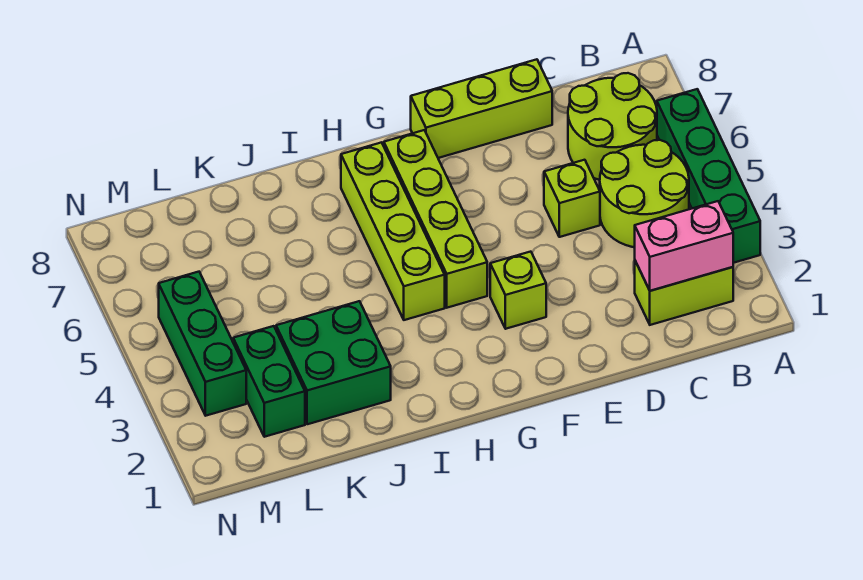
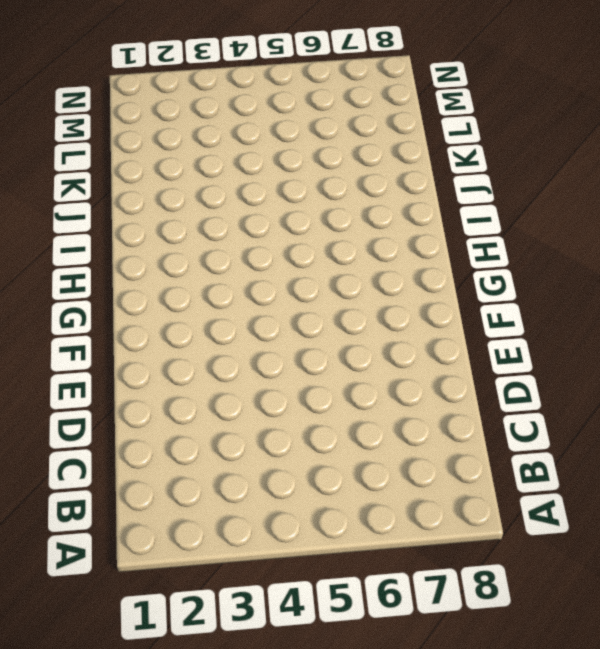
none -> green 1x4 brick [657,89,760,263]
none -> lime 1x2 brick [635,261,733,325]
none -> lime 2x2 round brick [600,140,689,247]

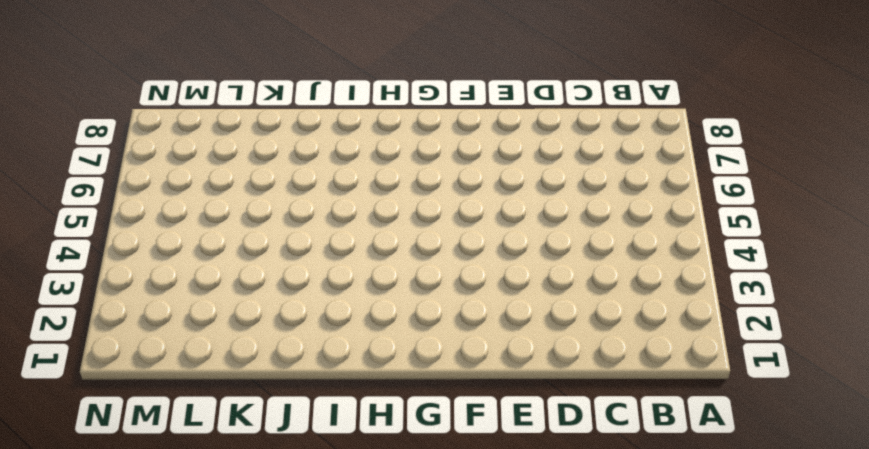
none -> green 1x4 brick [657,89,760,263]
none -> lime 1x2 brick [635,261,733,325]
none -> lime 2x2 round brick [600,140,689,247]

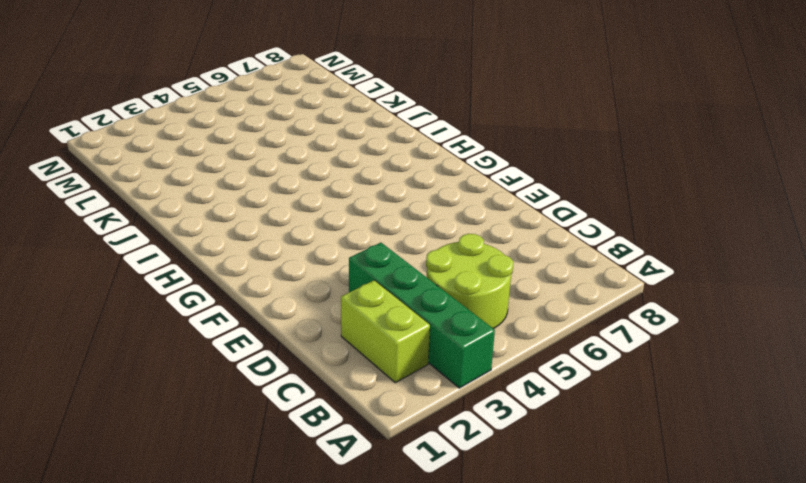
green 1x4 brick [349,243,495,388] -> green 1x4 brick turned to [657,89,760,263]
none -> lime 2x2 round brick [568,73,657,180]
none -> lime 1x1 brick [544,160,600,237]
none -> lime 1x3 brick [411,59,552,158]

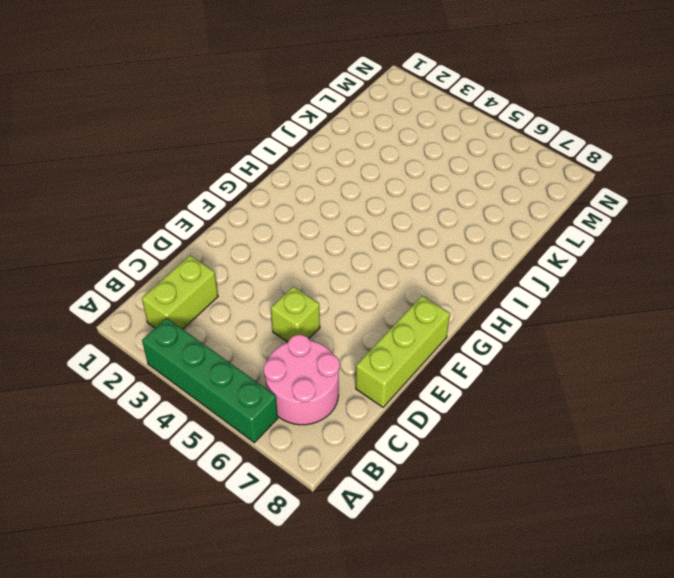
pink 2x2 round brick [264,335,340,425] -> lime 2x2 round brick [568,73,657,180]
none -> lime 2x2 round brick [600,140,689,247]
none -> lime 1x1 brick [490,252,546,329]
none -> lime 1x4 brick [384,130,487,308]

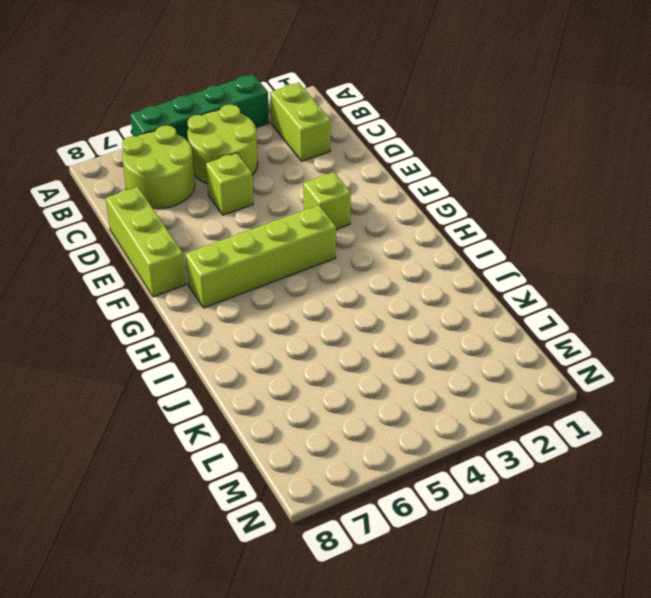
none -> lime 1x4 brick [341,142,445,320]
none -> green 2x2 brick [276,301,391,424]
none -> green 1x2 brick [233,326,305,437]

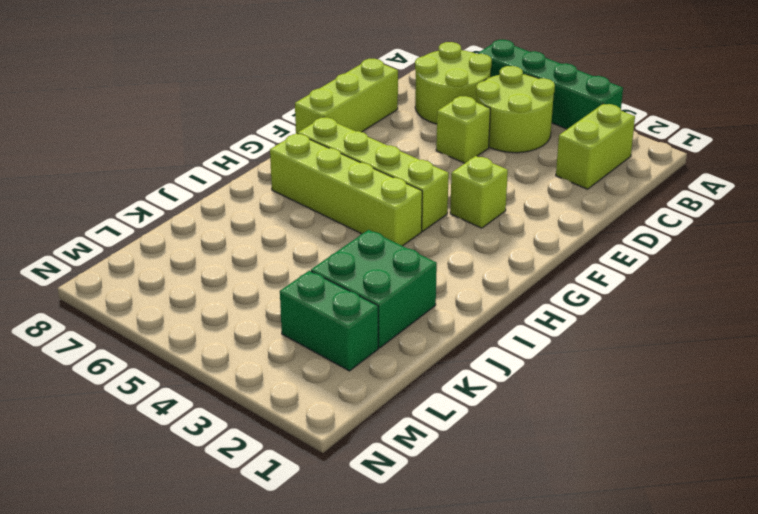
none -> green 1x3 brick [159,272,246,416]
none -> pink 1x2 brick [635,201,733,291]

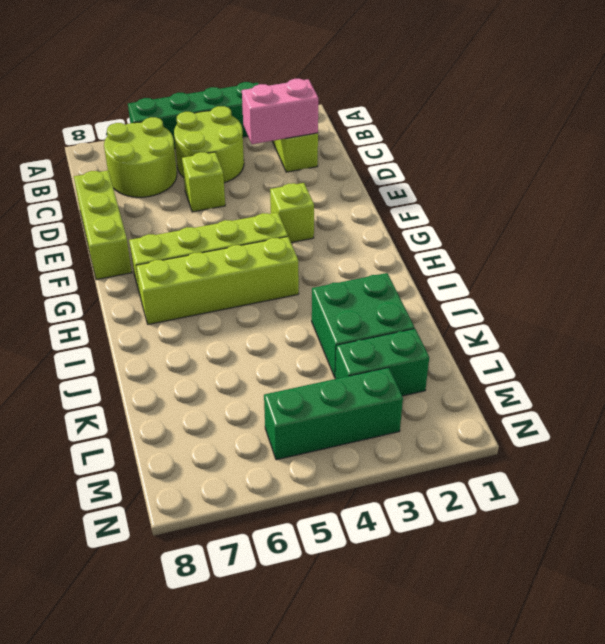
pink 1x2 brick [242,79,318,144] -> pink 1x2 brick turned to [635,201,733,291]

